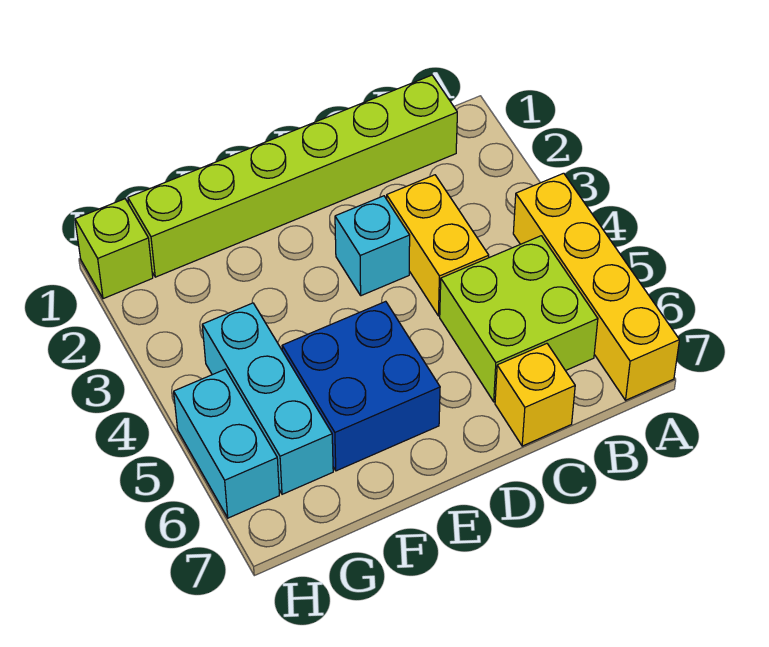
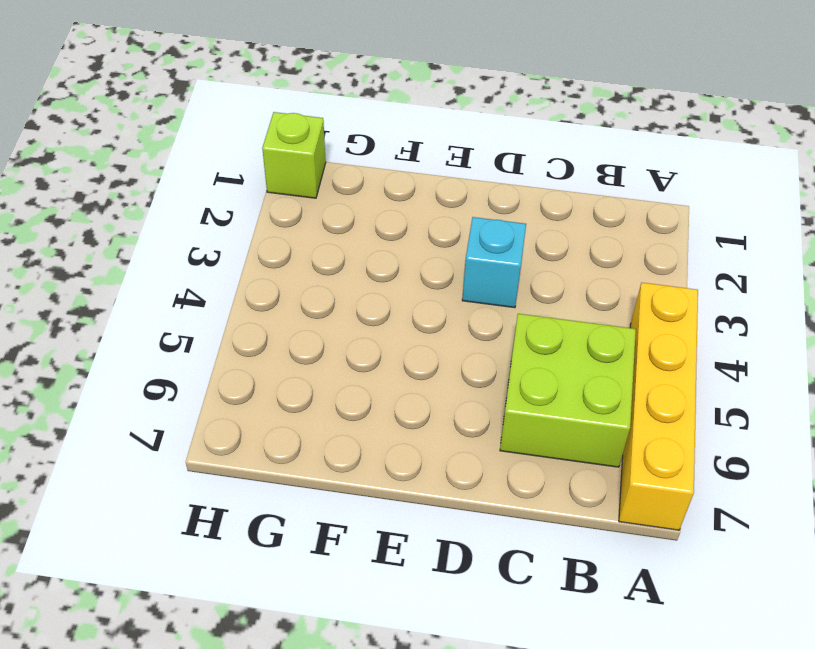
none -> lime 1x6 brick [128,75,457,277]
none -> yellow 1x2 brick [387,175,489,316]

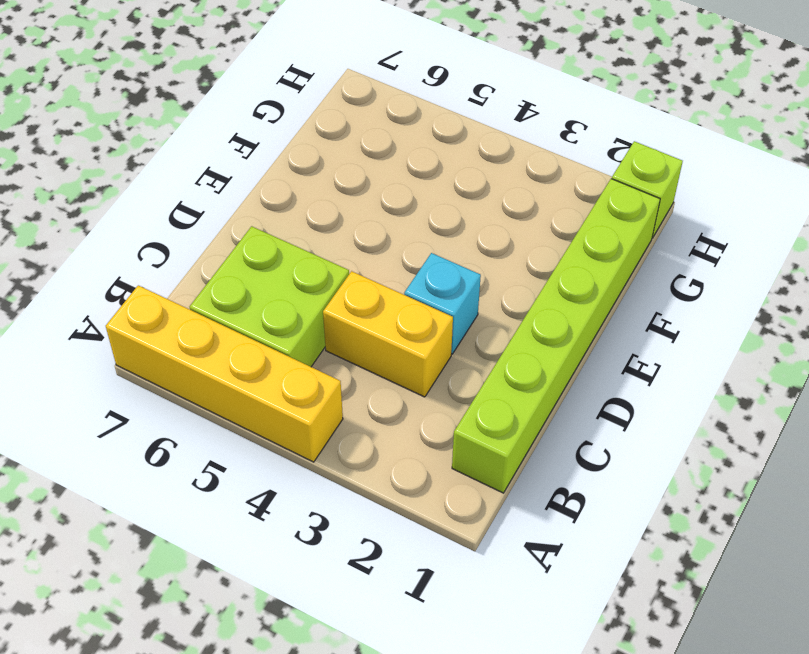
none -> yellow 1x1 brick [495,344,575,446]
none -> blue 2x2 brick [282,301,440,471]

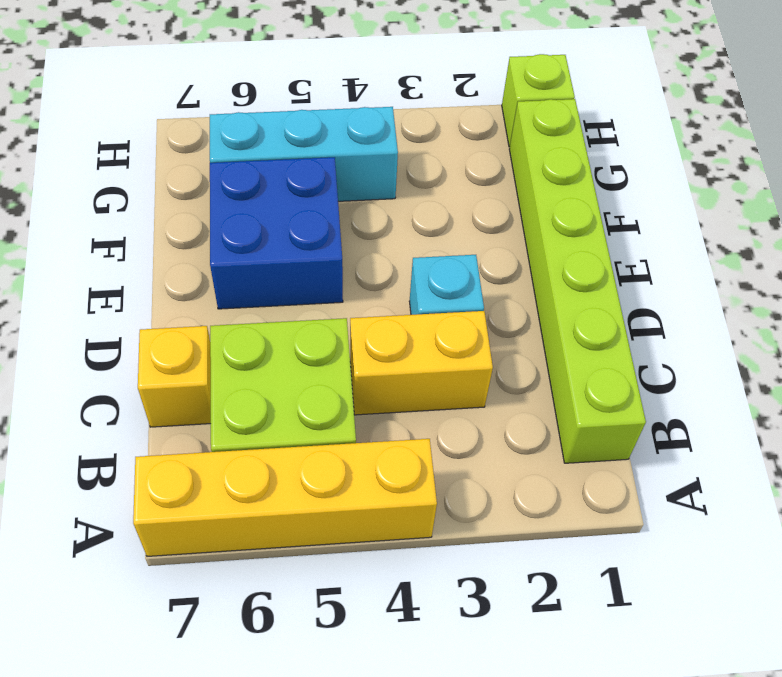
none -> cyan 1x2 brick [174,369,279,518]

